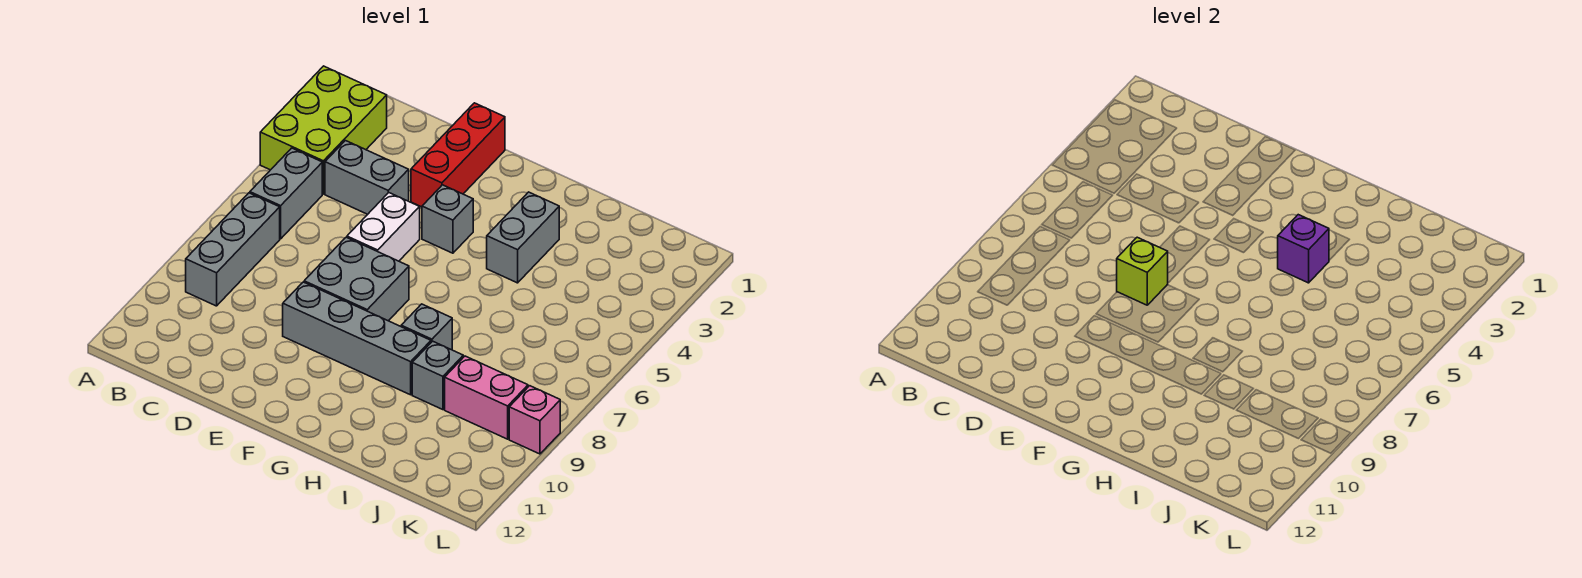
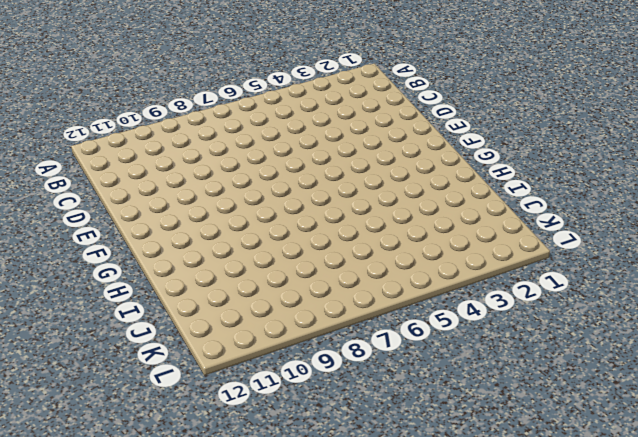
none -> lime 2x3 brick [260,66,387,194]
none -> grey 1x2 brick [250,148,322,239]
none -> grey 1x3 brick [186,193,280,306]

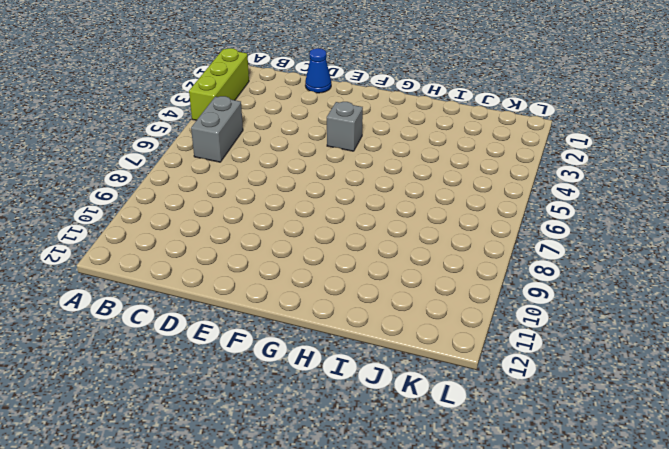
lime 1x3 brick [189,48,249,120] -> lime 2x3 brick [260,66,387,194]
blue 1x1 cone [305,48,331,93] -> none
none -> grey 1x3 brick [186,193,280,306]
none -> grey 1x2 brick [325,141,409,214]
none -> red 1x3 brick [411,103,505,207]

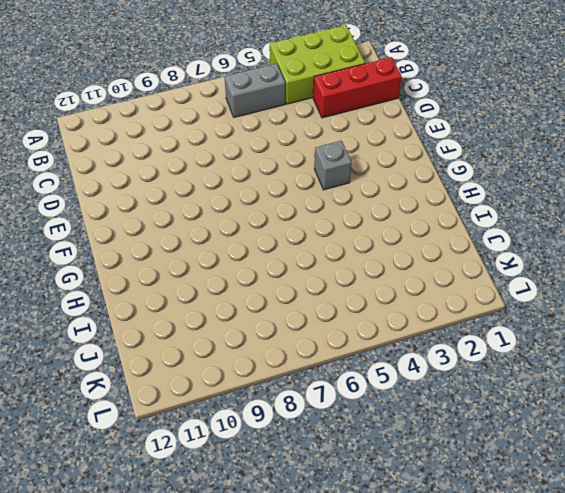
red 1x3 brick [313,57,402,118] -> red 1x3 brick moved to [411,103,505,207]
none -> grey 1x3 brick [186,193,280,306]
none -> grey 1x2 brick [325,141,409,214]
none -> white 1x2 brick [347,193,420,261]

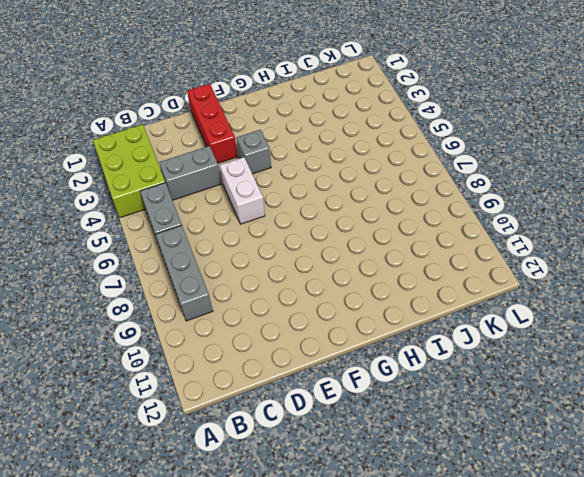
none -> grey 2x2 brick [304,237,409,321]
none -> grey 1x4 brick [283,282,431,395]
none -> grey 1x2 brick [487,192,559,283]

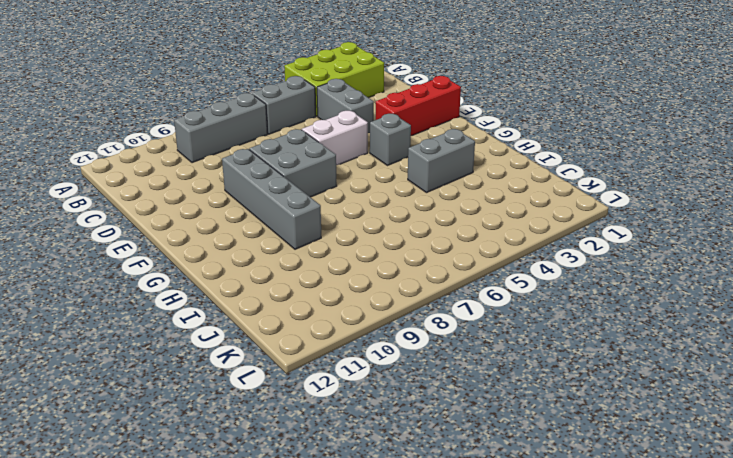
none -> grey 1x1 brick [401,304,452,350]
none -> grey 1x1 brick [412,341,463,410]
none -> pink 1x2 brick [445,356,528,439]

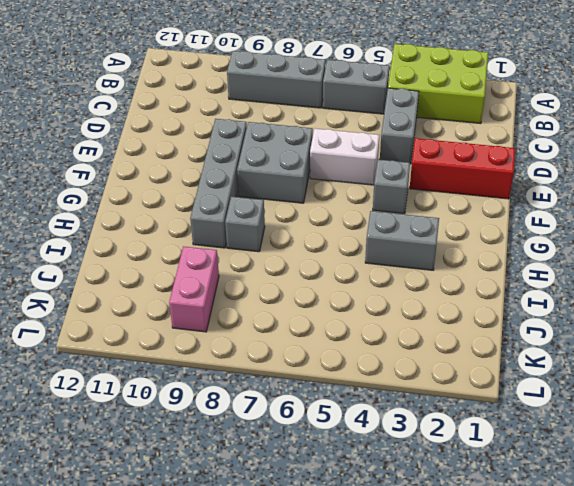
none -> grey 1x1 brick [412,341,463,410]
none -> pink 1x1 brick [509,386,560,454]
none -> lime 1x1 brick [1117,237,1168,305]

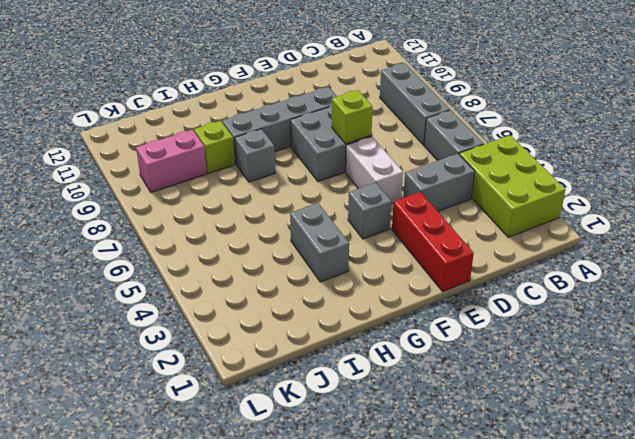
lime 1x1 brick [194,121,235,174] -> grey 1x1 brick [412,341,463,410]
none -> pink 1x1 brick [509,386,560,454]
none -> purple 1x1 brick [1278,215,1329,283]

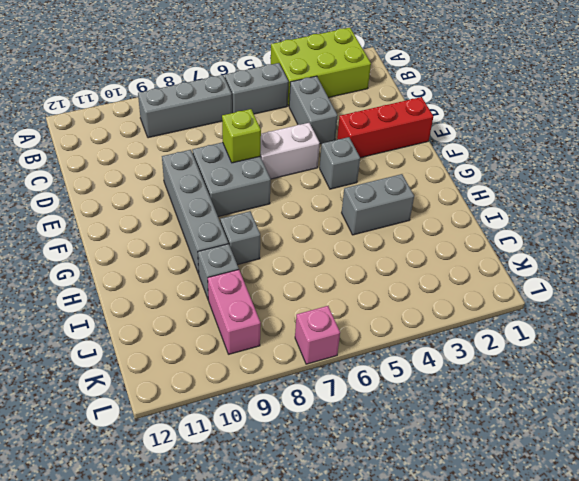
pink 1x1 brick [295,306,340,364] -> pink 1x1 brick moved to [509,386,560,454]
none -> purple 1x1 brick [1278,215,1329,283]

